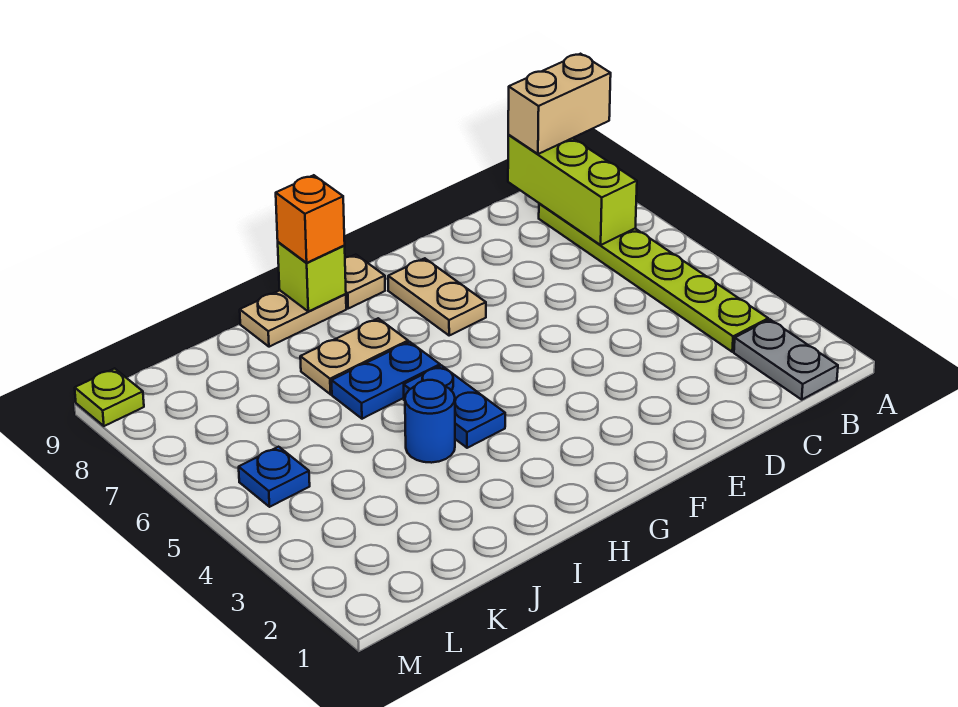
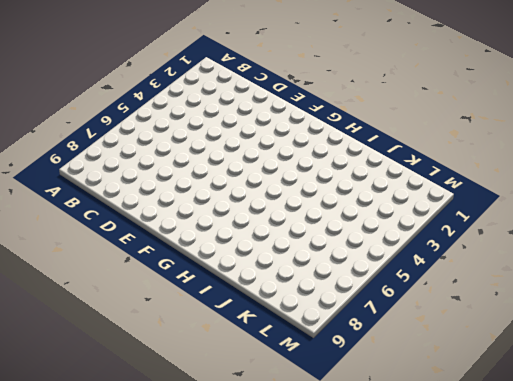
none -> grey 1x2 plate [734,320,838,399]
none -> lime 1x6 plate [539,203,768,352]
none -> tan 1x2 plate [388,258,486,335]

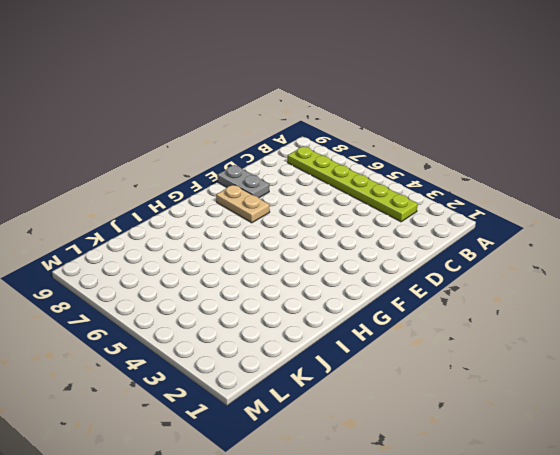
grey 1x2 plate [217,165,269,198] -> grey 1x2 plate moved to [734,320,838,399]
none -> tan 1x1 plate [345,255,385,308]
none -> blue 1x2 plate [404,365,505,448]
none -> blue 1x2 plate [332,342,440,419]

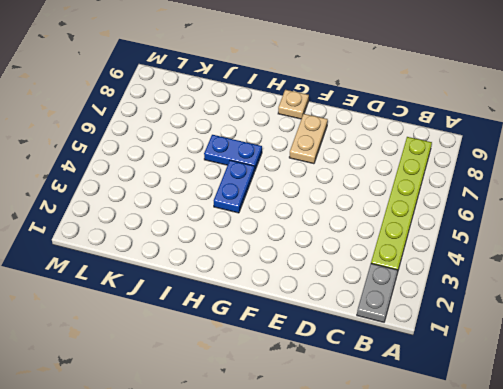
none -> tan 1x2 plate [300,318,408,394]
none -> tan 1x2 plate [240,290,346,347]
none -> blue 1x1 round brick [405,380,455,463]

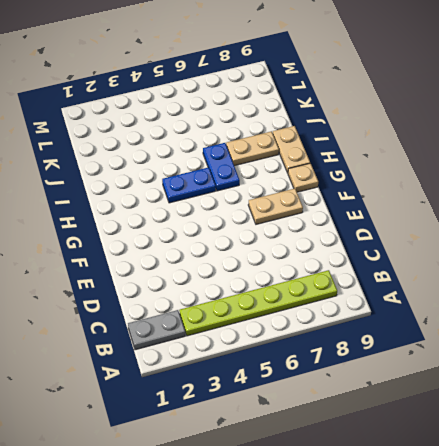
tan 1x2 plate [226,131,279,166] -> tan 1x2 plate turned to [300,318,408,394]
none -> blue 1x1 round brick [405,380,455,463]
none -> blue 1x1 plate [239,447,310,507]
none -> lime 1x1 plate [75,368,144,426]

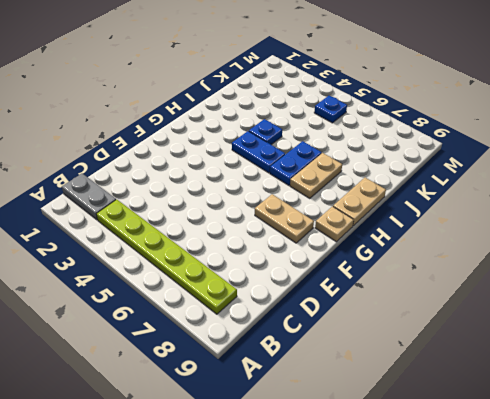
blue 1x1 plate [249,119,282,145] -> blue 1x1 round brick [405,380,455,463]
none -> lime 1x1 plate [75,368,144,426]
none -> lime 1x3 brick [508,135,637,245]
none -> lime 1x1 brick [278,242,346,311]

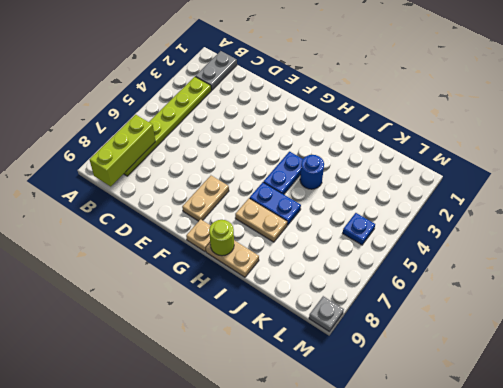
lime 1x1 round brick [209,220,234,256] -> lime 1x1 brick [278,242,346,311]
grey 1x1 plate [309,296,344,332] -> lime 1x1 plate [75,368,144,426]
none -> tan 1x2 brick [508,54,611,154]
none -> orange 1x1 brick [276,175,345,263]

